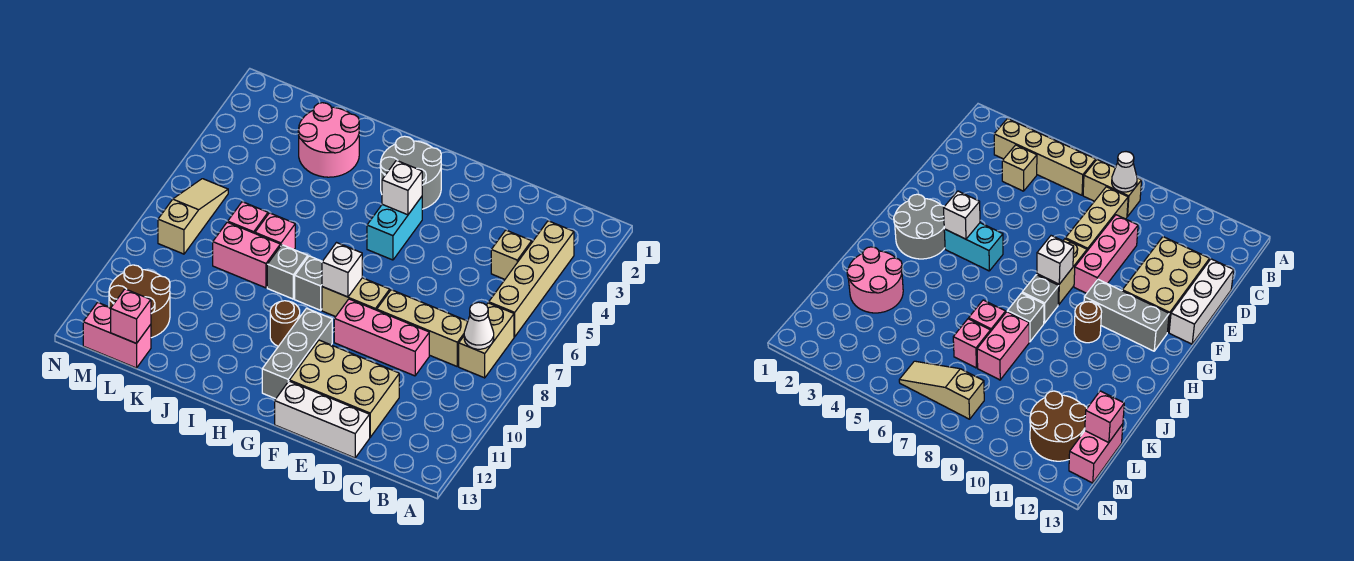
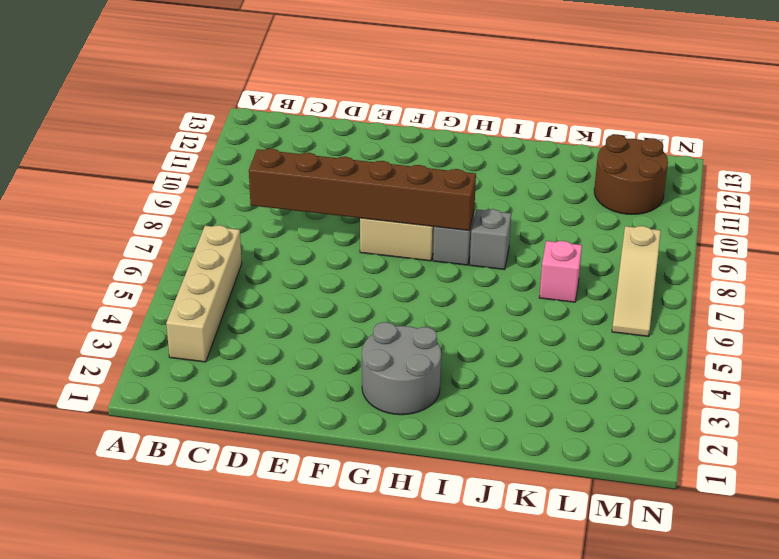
brown 1x6 brick [249,149,476,231] -> white 1x1 brick [322,243,362,297]
none -> tan 1x2 brick [459,303,514,378]
none -> tan 1x1 brick [491,230,532,279]
none -> tan 1x3 brick [377,290,468,366]

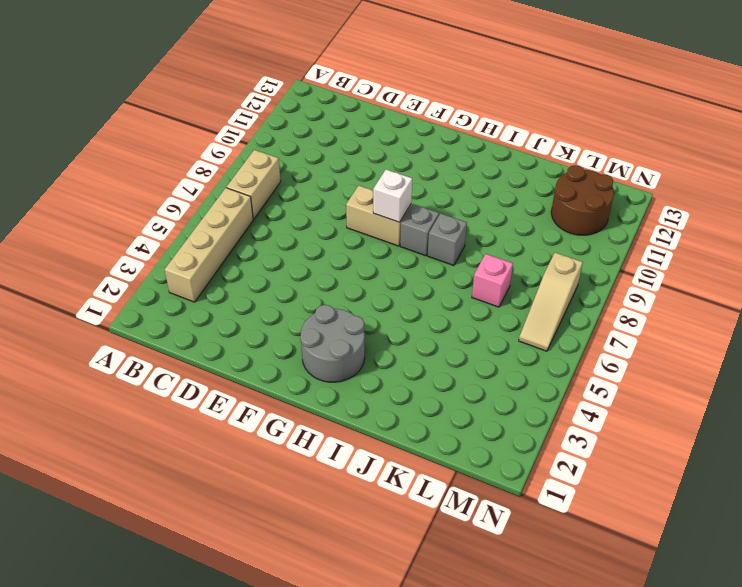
none -> tan 1x1 brick [491,230,532,279]
none -> tan 1x3 brick [377,290,468,366]
none -> pink 1x3 brick [334,299,429,376]

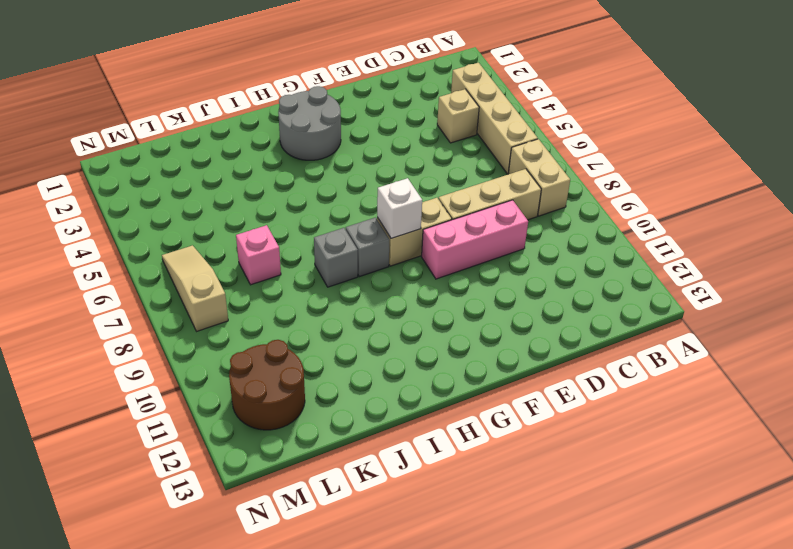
none -> tan 2x3 brick [290,340,399,437]
none -> white 1x3 brick [275,381,370,458]
none -> cyan 1x2 brick [367,197,422,260]

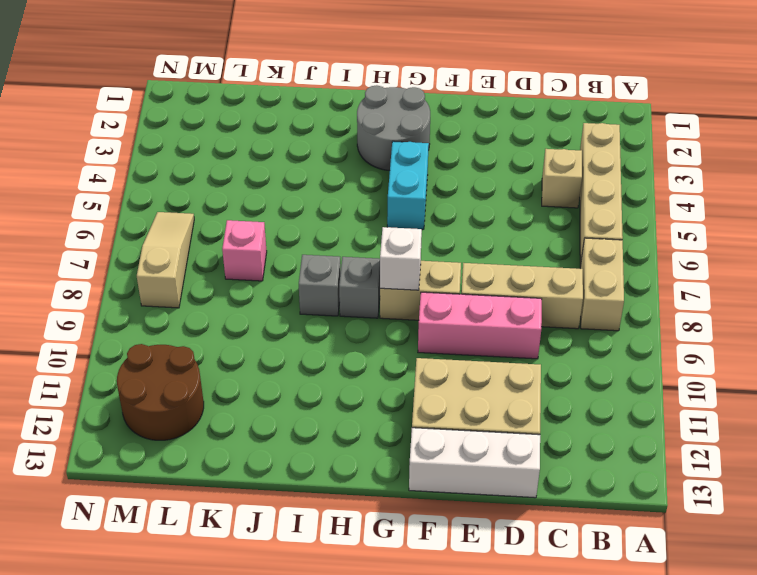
none -> grey 1x3 brick [262,308,332,399]
none -> brown 1x1 round brick [270,301,300,346]
none -> pink 2x2 round brick [298,103,359,177]

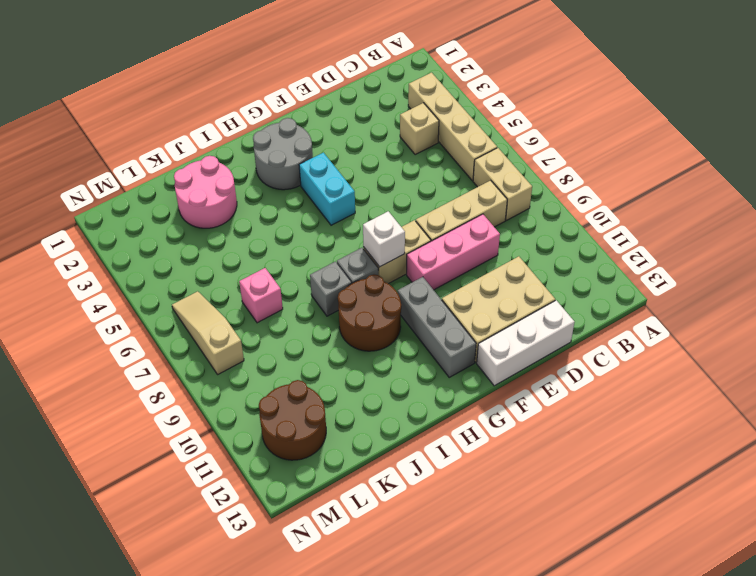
brown 2x2 round brick [338,275,401,351] -> brown 1x1 round brick [270,301,300,346]
none -> pink 1x1 brick [255,213,295,249]
none -> pink 1x2 brick [213,222,280,288]
none -> pink 1x2 brick [83,302,151,368]

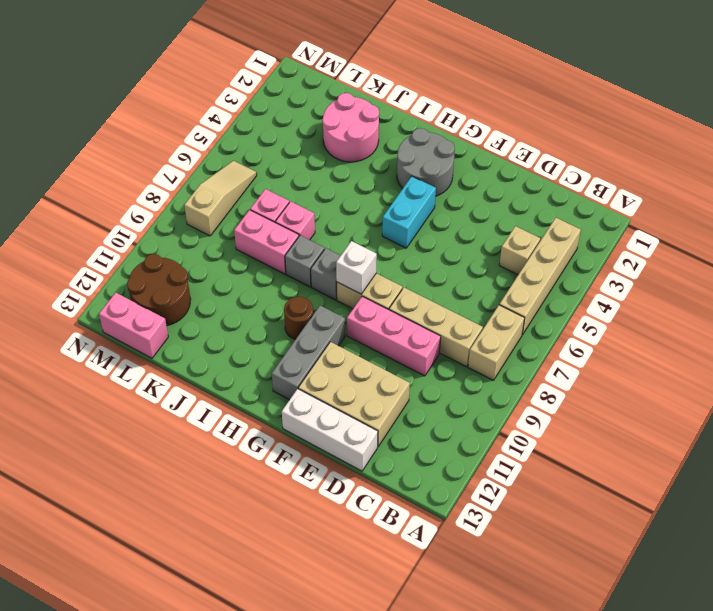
none -> white 1x1 cone [464,302,494,349]
none -> white 1x1 brick [382,160,422,215]
none -> pink 1x1 brick [111,289,151,343]

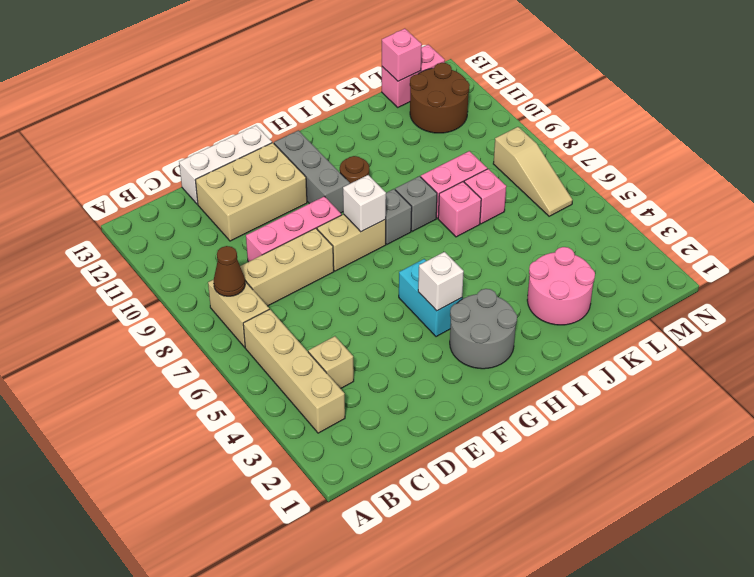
brown 1x1 cone [214,246,245,296] -> white 1x1 cone [464,302,494,349]

